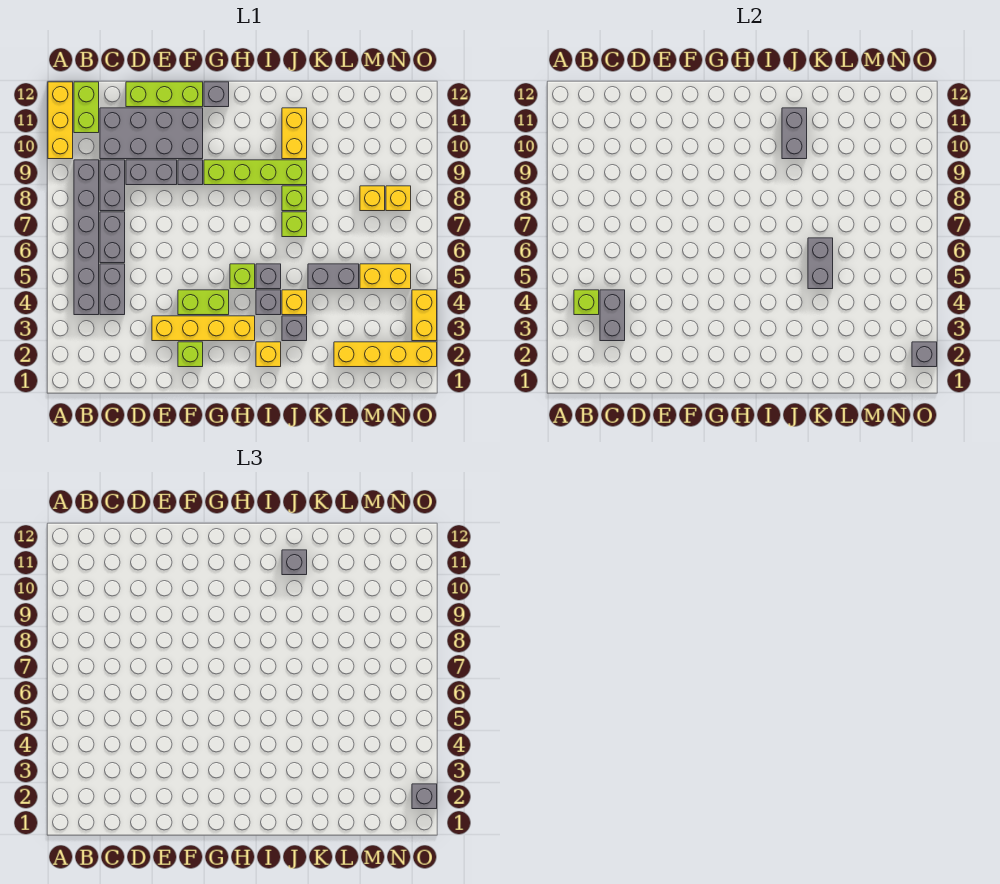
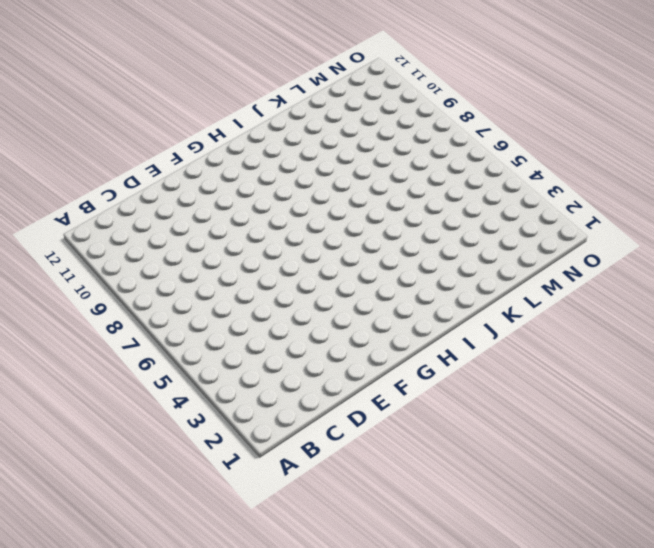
none -> yellow 1x3 brick [48,82,73,159]
none -> grey 1x6 brick [74,160,99,315]
none -> lime 1x2 brick [74,82,99,133]
none -> grey 1x2 brick [100,264,125,315]

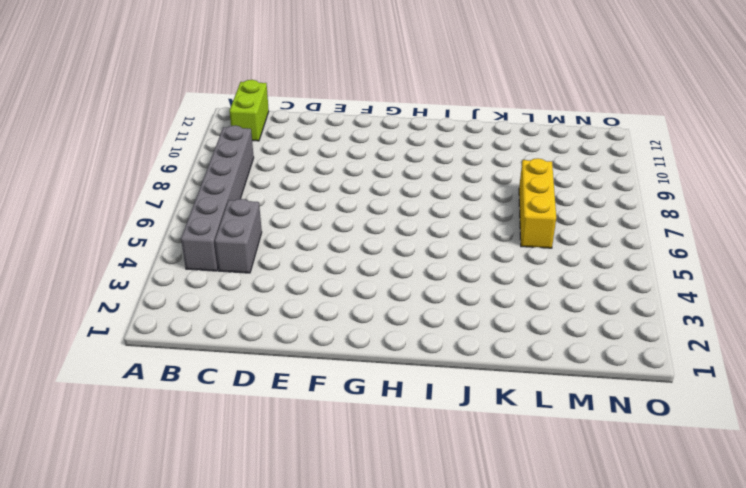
yellow 1x3 brick [519,158,556,248] -> yellow 1x3 brick moved to [48,82,73,159]
none -> grey 1x2 brick [100,212,125,263]
none -> grey 1x2 brick [100,160,125,211]
none -> grey 2x4 brick [100,108,203,159]
none -> grey 1x2 brick [126,160,177,185]

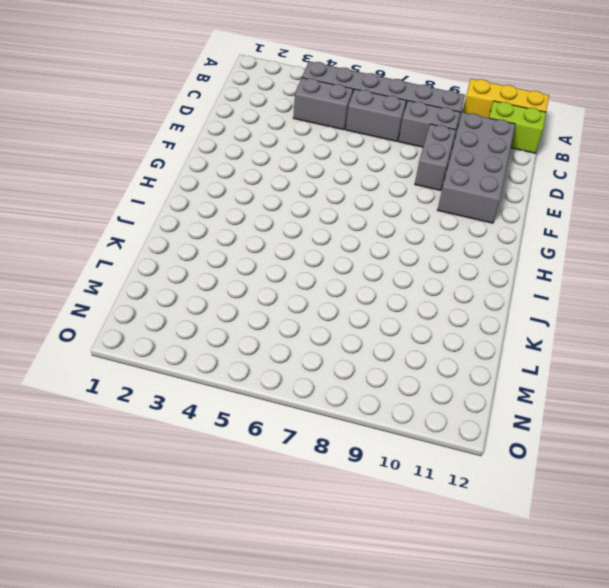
none -> lime 1x3 brick [126,82,203,107]
none -> yellow 1x4 brick [152,316,255,341]
none -> lime 1x1 brick [178,342,203,367]
none -> lime 1x2 brick [178,290,229,315]

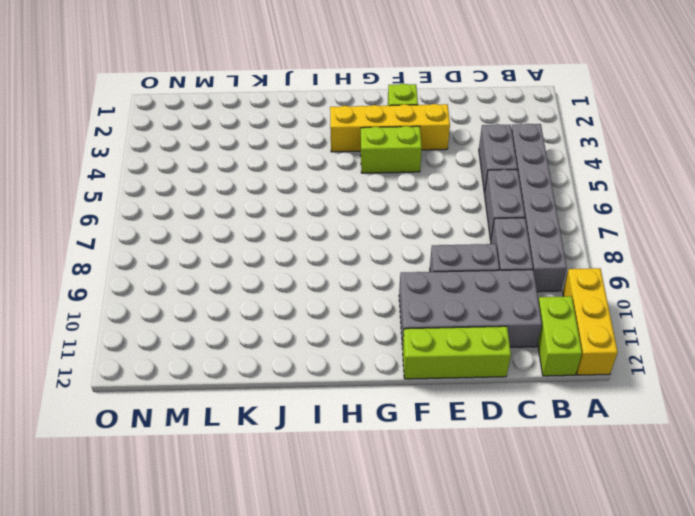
none -> grey 1x1 brick [178,160,203,185]
none -> lime 1x4 brick [204,160,307,185]
none -> grey 1x1 brick [204,82,229,107]
none -> lime 1x1 brick [230,264,255,289]

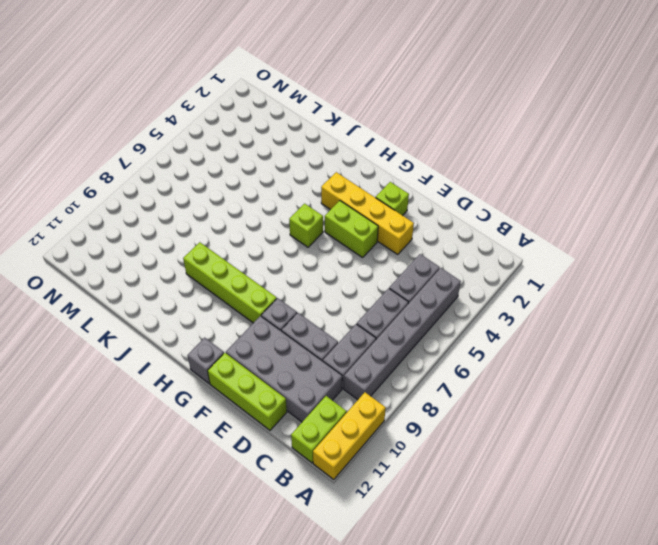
none -> yellow 1x1 brick [256,342,281,367]
none -> grey 1x1 brick [256,290,281,315]
none -> grey 1x1 brick [256,264,281,289]
none -> grey 1x1 brick [282,316,307,341]

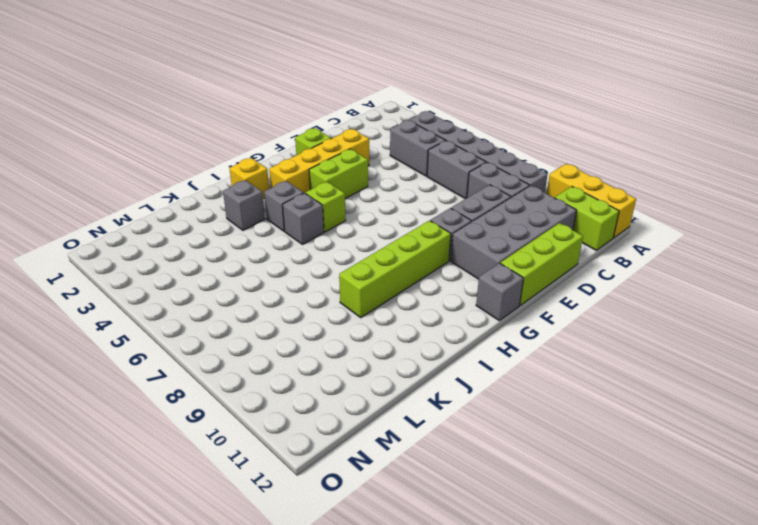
none -> yellow 1x1 brick [282,290,307,315]
none -> lime 1x1 brick [282,212,307,237]
none -> lime 1x1 brick [282,186,307,211]
none -> yellow 1x2 brick [282,108,307,159]

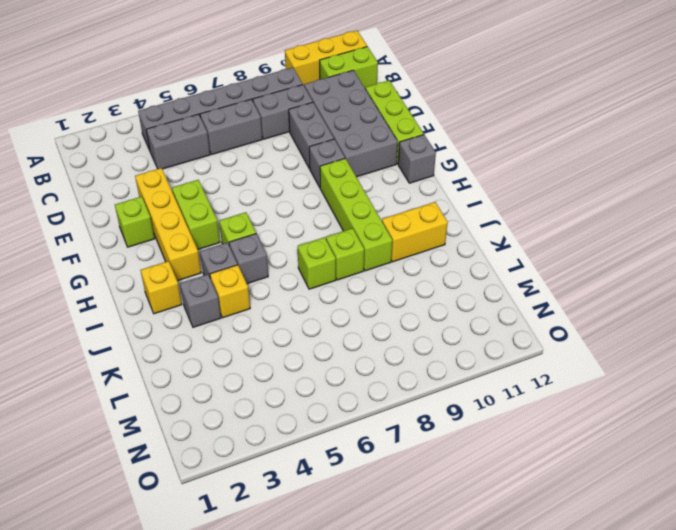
none -> grey 1x2 brick [308,264,359,289]
none -> yellow 1x4 brick [334,342,437,367]
none -> yellow 1x2 brick [360,264,411,289]
none -> yellow 1x1 brick [360,186,385,211]

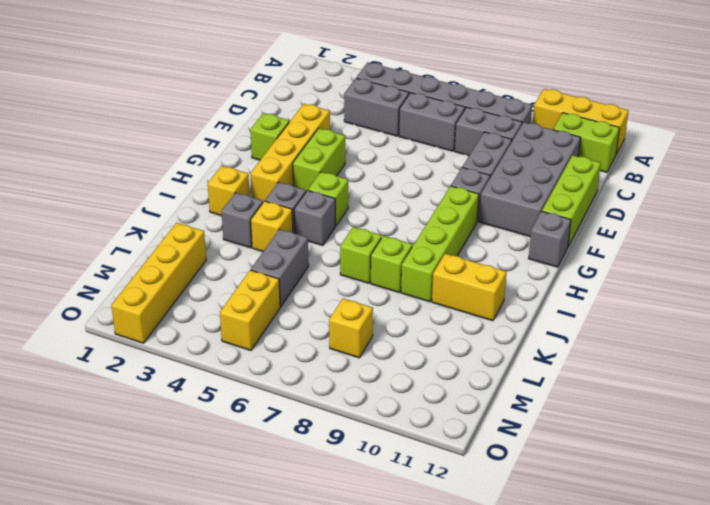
none -> yellow 1x1 brick [386,186,411,211]
none -> yellow 1x2 brick [412,290,437,341]
none -> lime 1x1 brick [574,290,599,315]
none -> grey 1x2 brick [600,290,625,341]

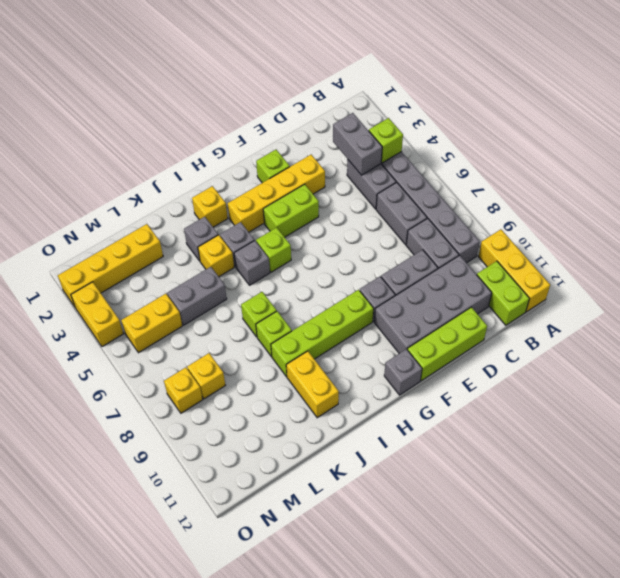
none -> grey 1x2 brick [782,108,807,159]
none -> grey 1x2 brick [808,238,833,289]
none -> grey 1x1 brick [912,342,937,367]
none -> grey 1x1 brick [282,550,307,575]

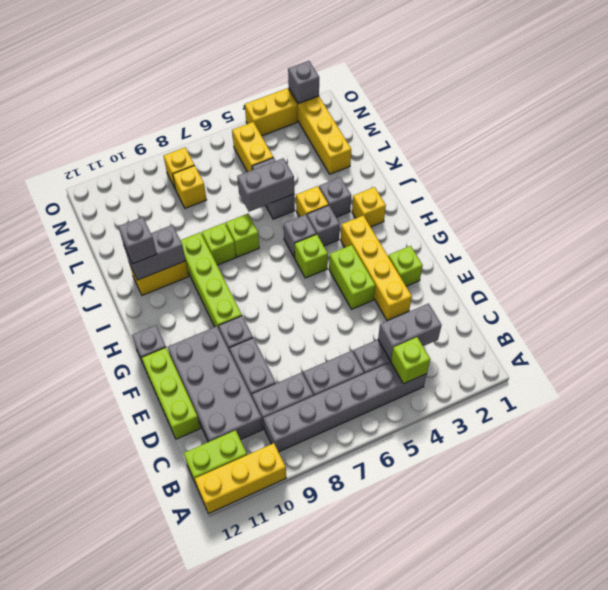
none -> grey 1x1 brick [412,784,437,809]

